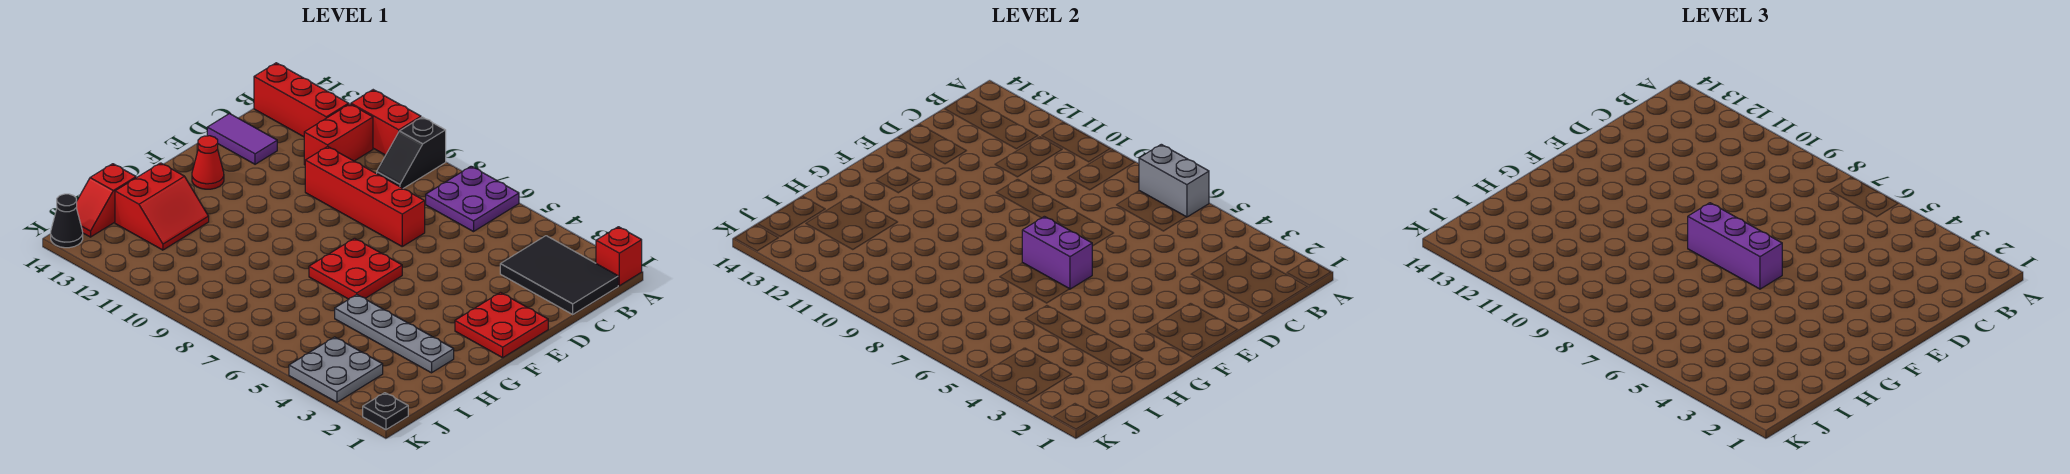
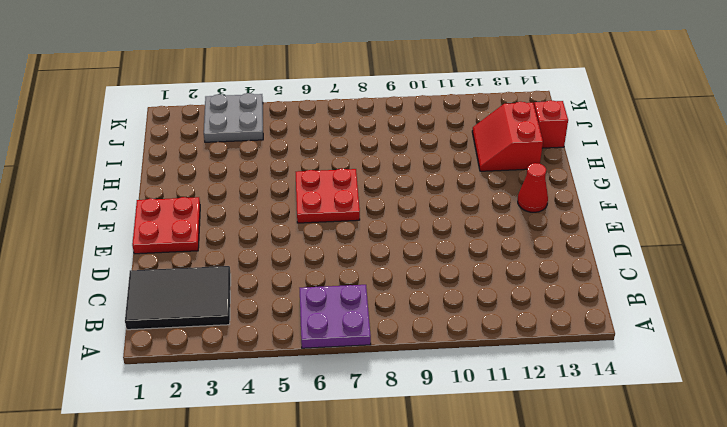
none -> red 1x1 brick [596,227,642,286]
none -> black 1x2 slope [377,117,446,189]
none -> red 1x2 brick [351,90,421,155]

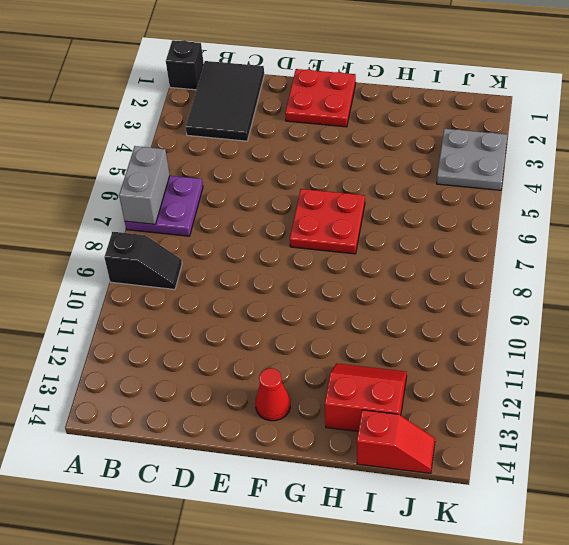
black 1x1 brick [166,40,204,90] -> red 1x1 brick [596,227,642,286]
none -> red 1x2 brick [351,90,421,155]
none -> red 1x2 brick [304,104,373,165]
none -> red 1x3 brick [254,63,349,137]

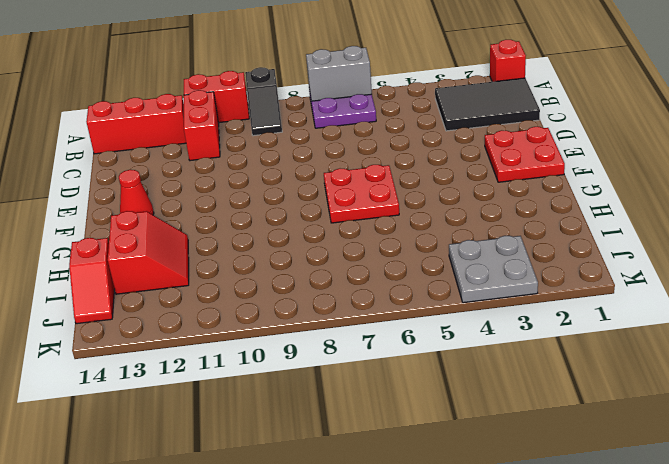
none -> red 1x4 brick [305,146,425,246]
none -> purple 1x2 tile [207,114,277,164]
none -> grey 1x4 plate [335,295,454,373]

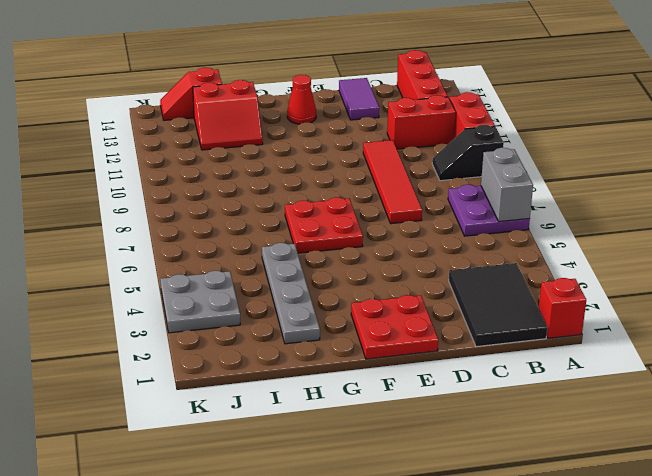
red 1x4 tile [363,140,422,224] -> red 1x4 brick [305,146,425,246]
none -> black 1x1 plate [363,393,408,430]
none -> black 1x1 cone [51,194,83,248]
none -> purple 1x2 brick [1022,216,1092,289]

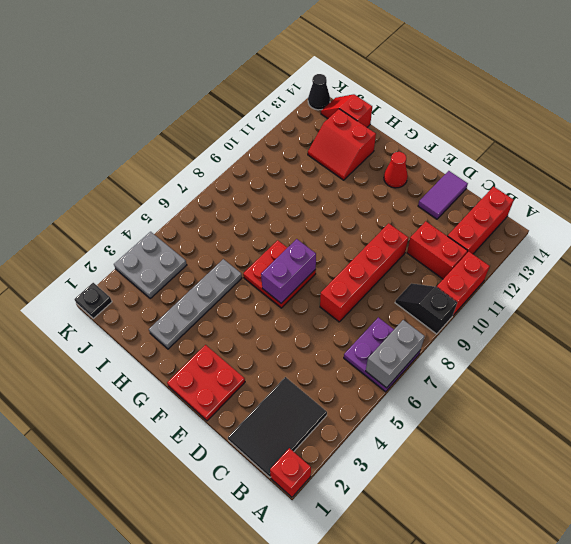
none -> purple 1x3 brick [1688,203,1782,289]

